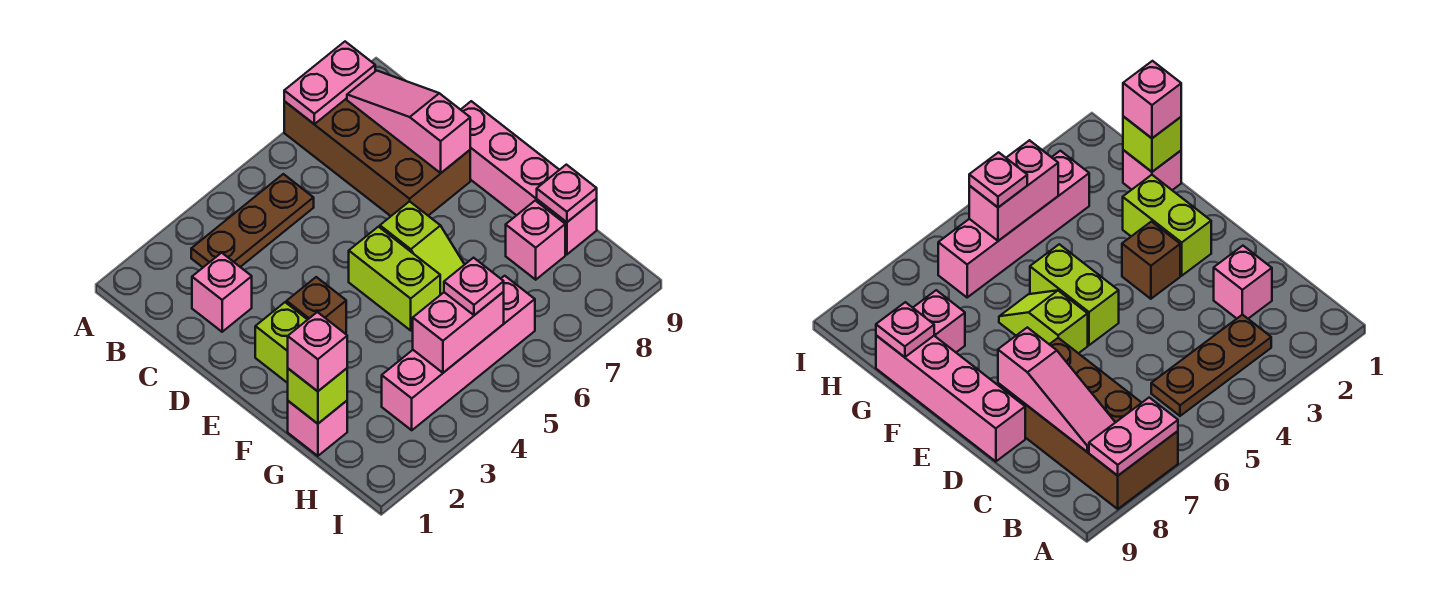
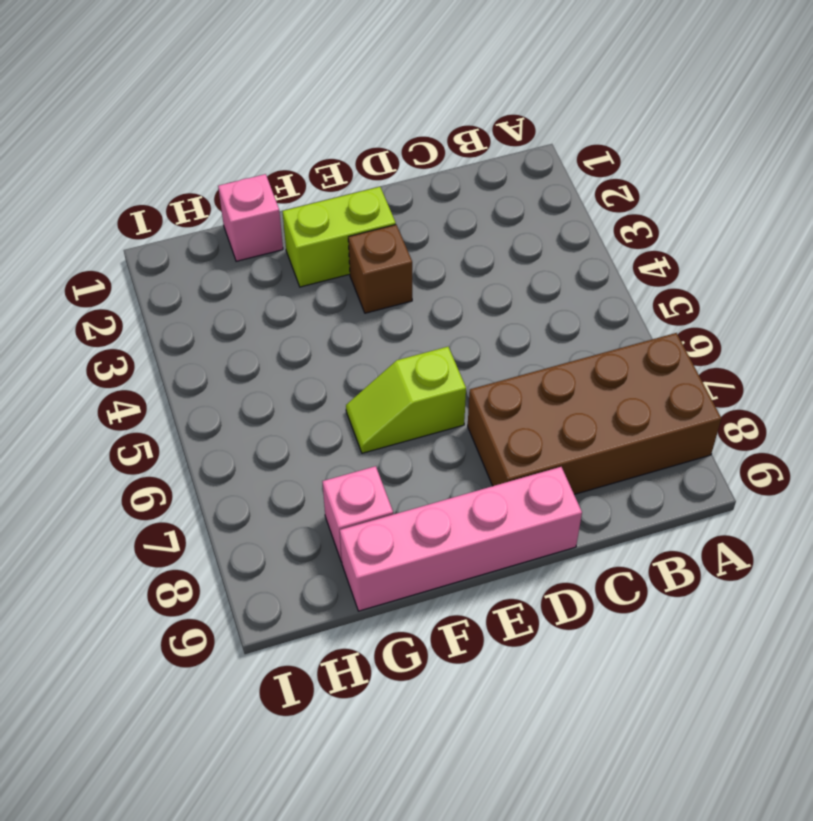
none -> brown 1x3 plate [191,174,314,267]
none -> pink 1x1 brick [192,253,252,332]
none -> lime 1x2 brick [349,227,440,330]

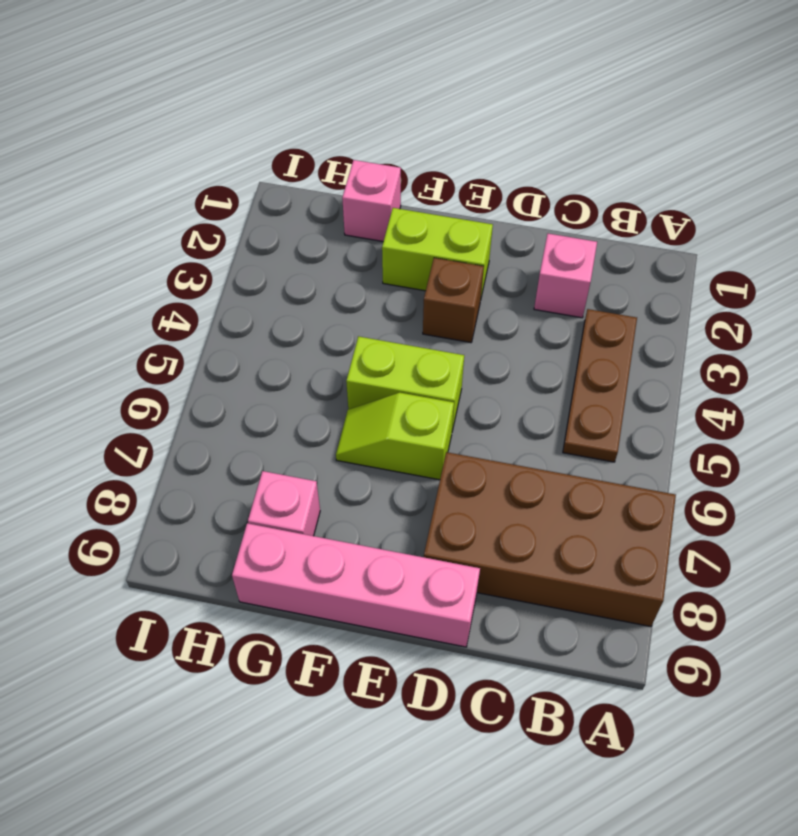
none -> pink 1x4 brick [382,276,535,430]
none -> pink 1x2 plate [284,42,375,124]
none -> pink 1x3 slope [347,71,470,173]

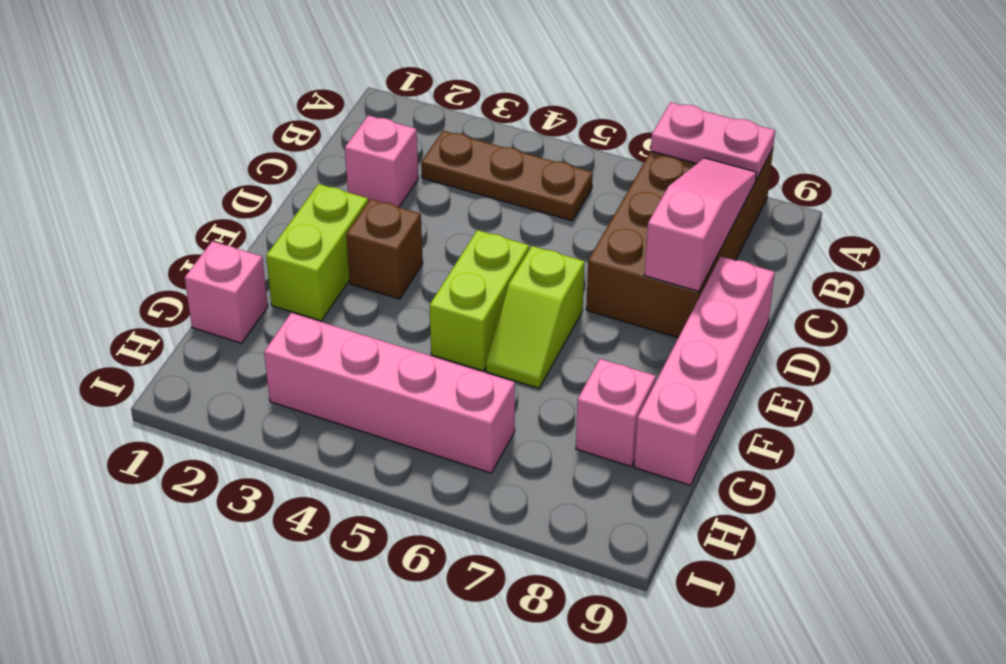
none -> lime 1x1 brick [288,368,347,424]
none -> pink 1x1 plate [537,165,597,222]
none -> pink 1x2 brick [413,292,504,373]

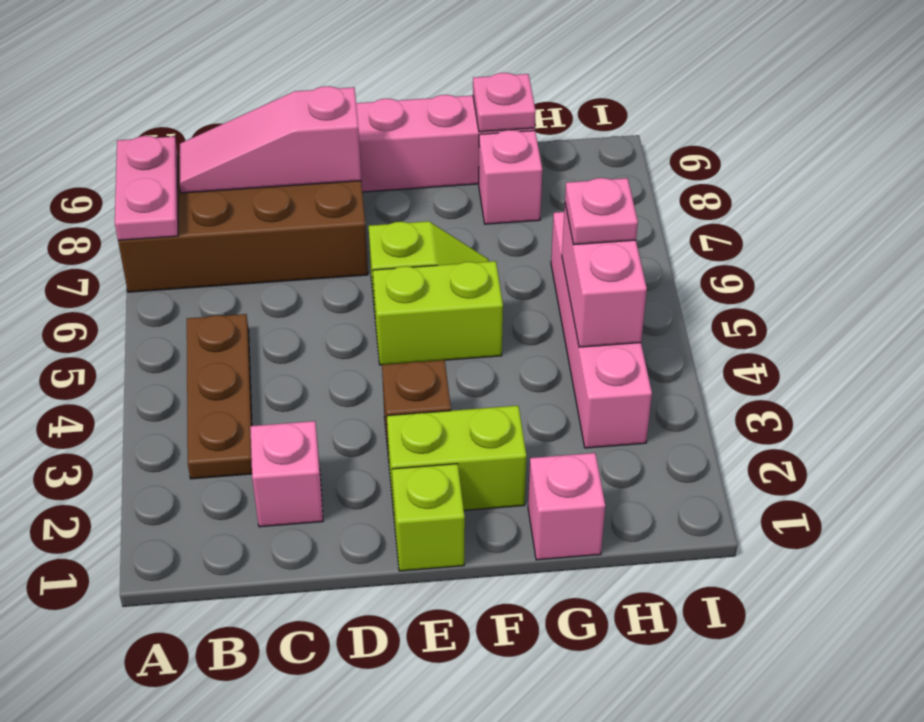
lime 1x1 brick [392,464,465,571] -> lime 1x1 brick moved to [288,368,347,424]
none -> pink 1x1 brick [288,312,347,391]

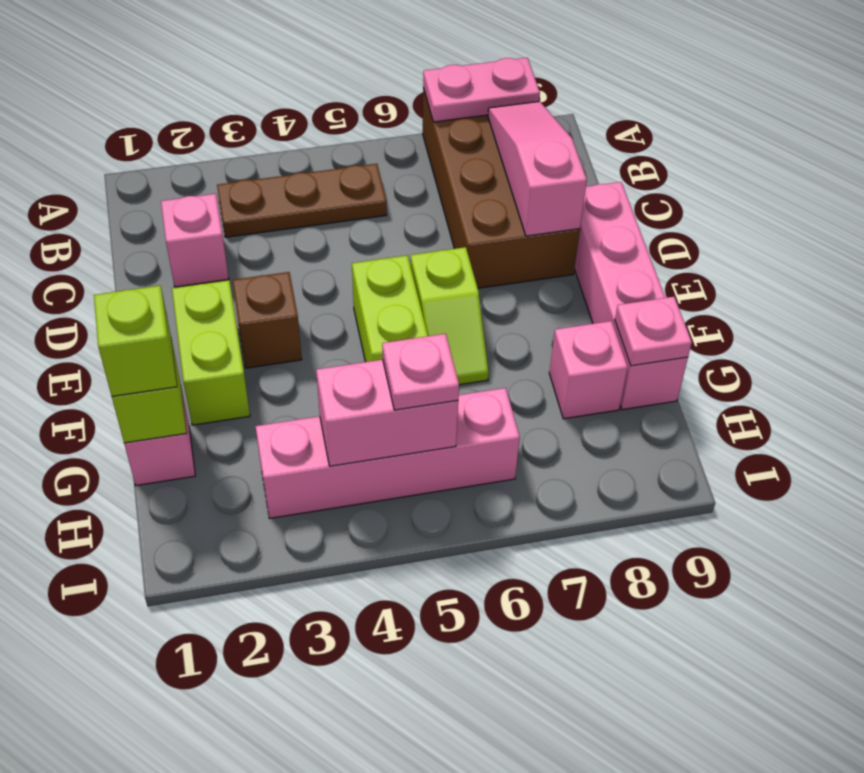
lime 1x1 brick [94,286,177,396] -> pink 1x1 brick [288,312,347,391]

